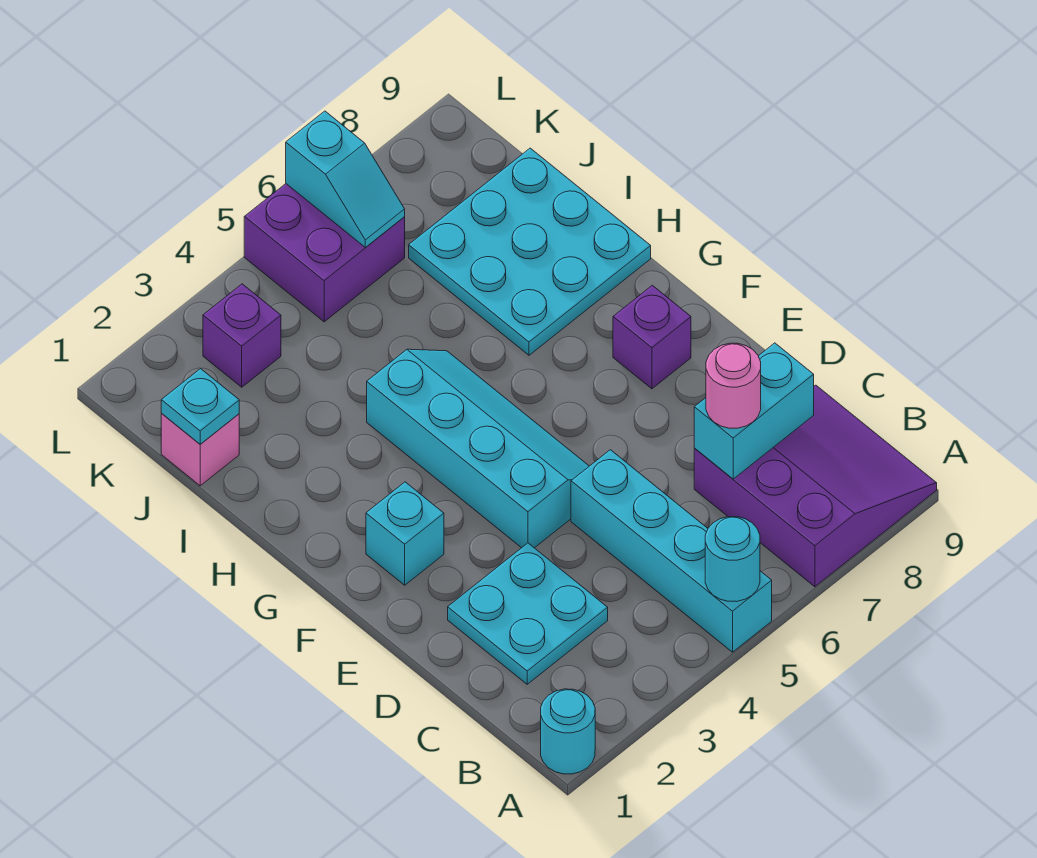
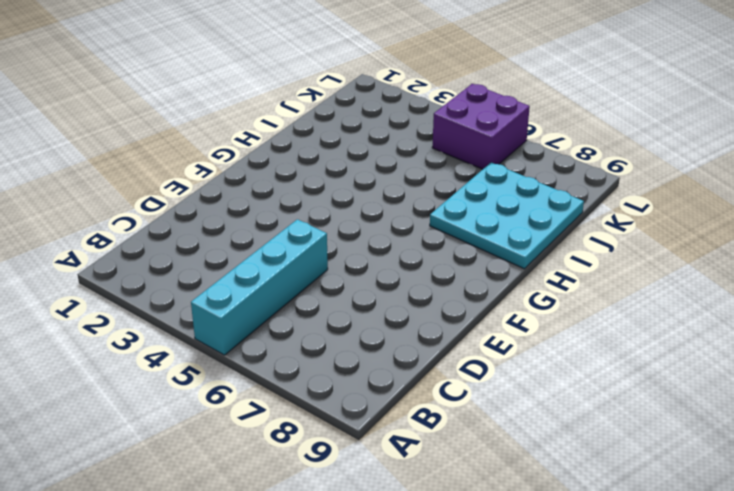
none -> cyan 1x1 round brick [541,689,595,774]
none -> purple 3x3 slope [694,385,937,587]
none -> cyan 2x2 plate [448,543,608,684]

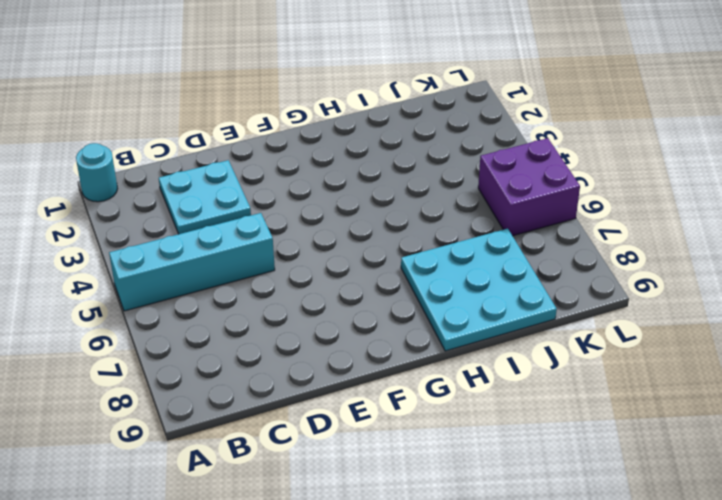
none -> purple 3x3 slope [694,385,937,587]
none -> cyan 2x4 slope [367,349,589,548]
none -> cyan 1x1 brick [366,482,444,585]

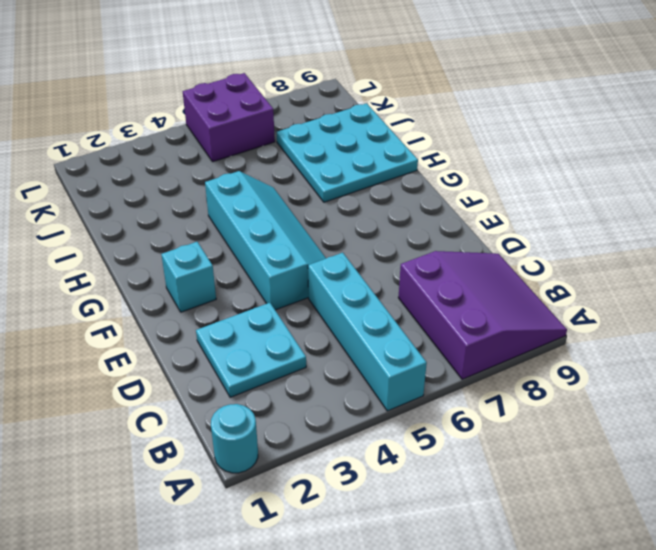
none -> purple 1x1 brick [613,285,691,389]
none -> pink 1x1 brick [161,413,239,486]
none -> purple 1x1 brick [203,284,281,387]

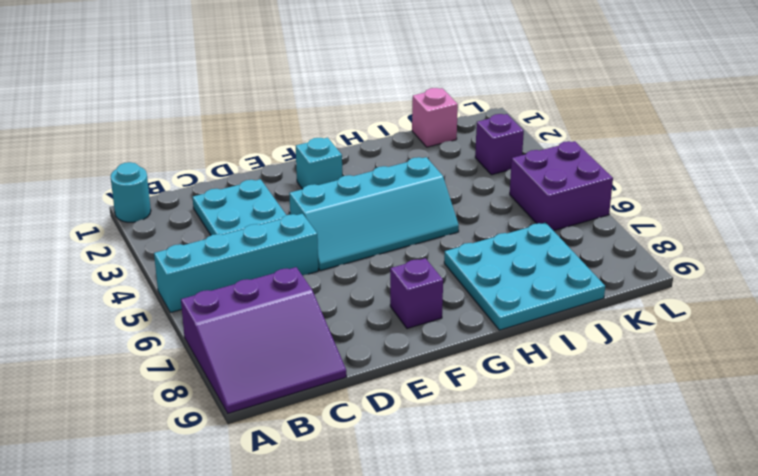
none -> cyan 1x1 round brick [705,517,760,602]
none -> cyan 1x2 brick [694,343,814,479]
none -> cyan 1x1 plate [161,368,239,444]

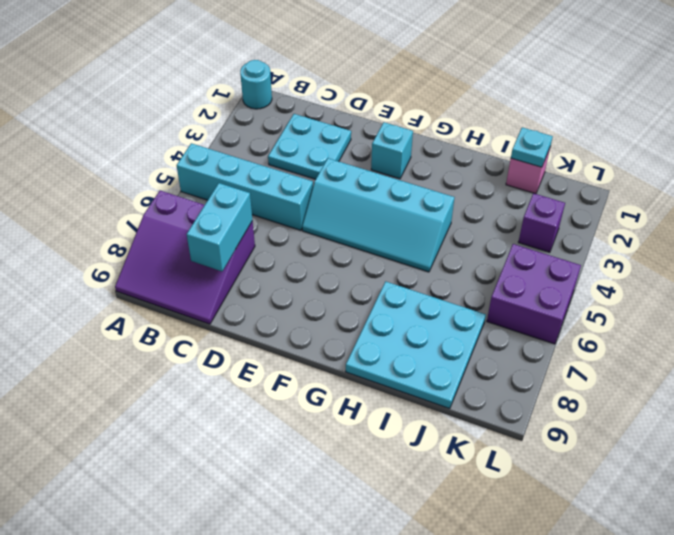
none -> purple 1x1 brick [613,285,691,389]
none -> cyan 1x1 round brick [705,517,760,602]
none -> cyan 1x2 slope [286,111,405,248]

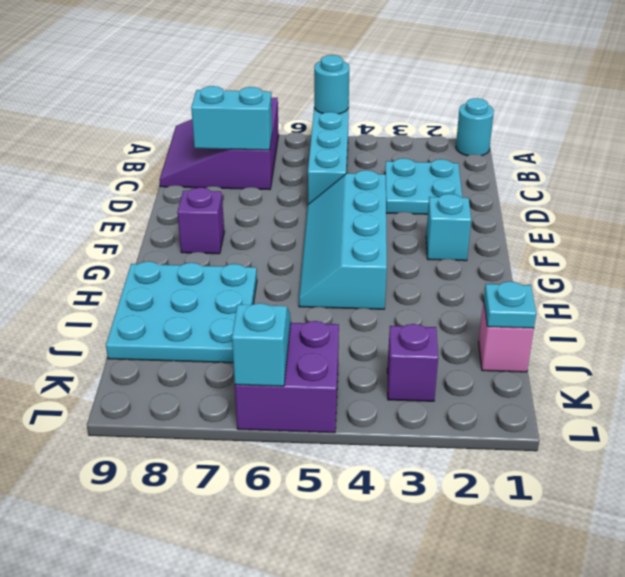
none -> pink 1x1 round brick [706,343,761,428]

